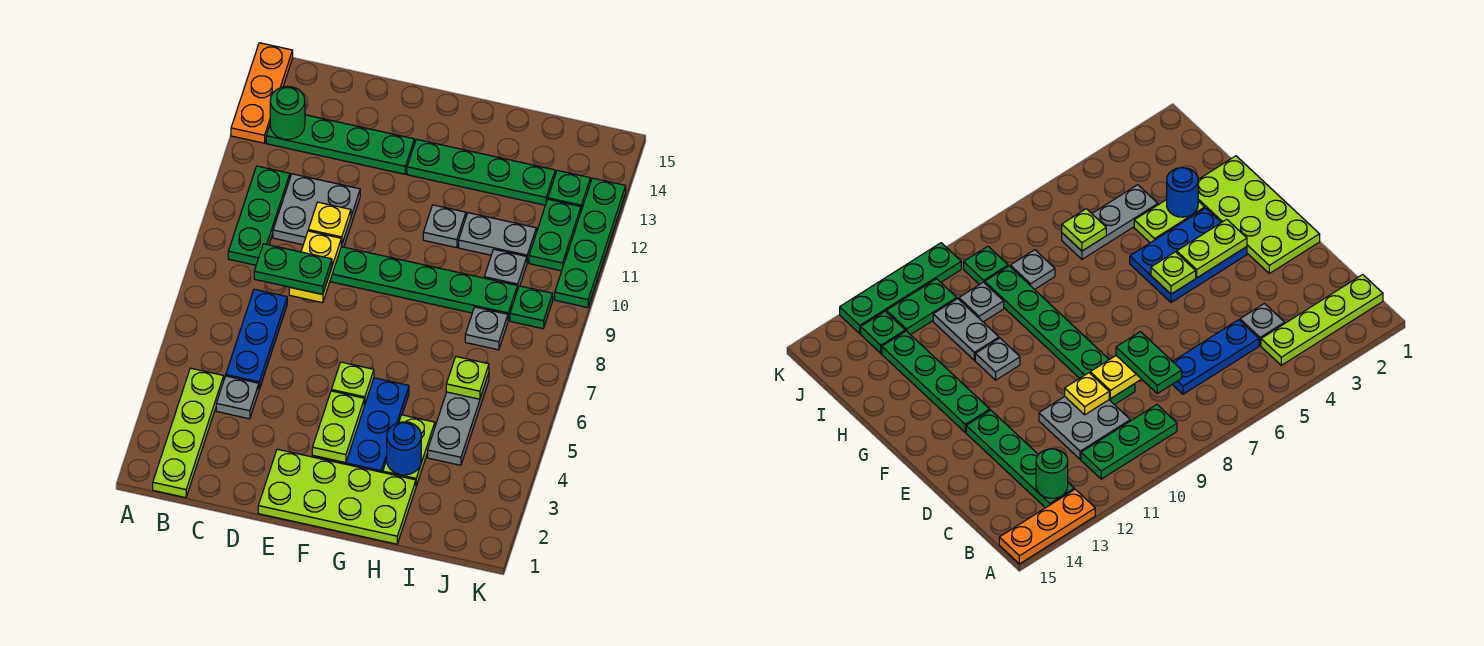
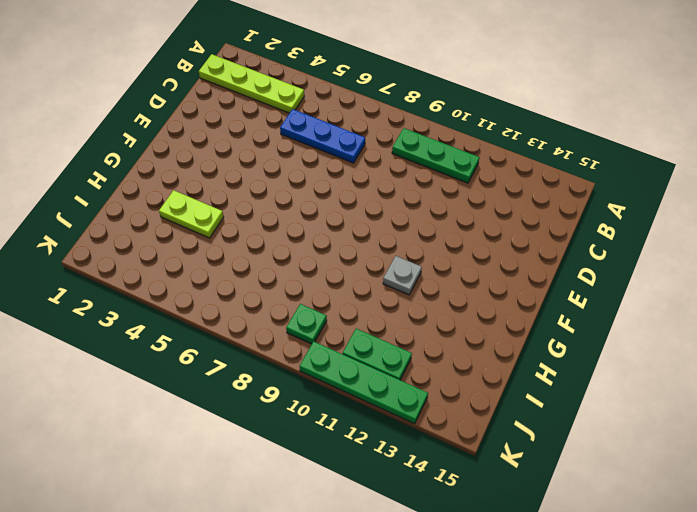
none -> orange 1x3 plate [231,43,293,143]
none -> green 1x4 plate [266,115,414,174]
none -> grey 1x1 plate [216,376,259,419]

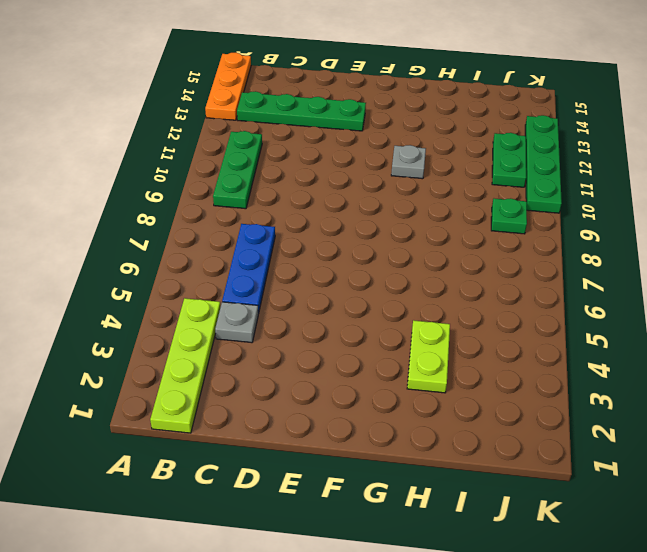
none -> grey 2x2 plate [273,174,360,247]
none -> green 1x6 plate [330,247,517,320]
none -> lime 2x4 plate [258,449,416,544]

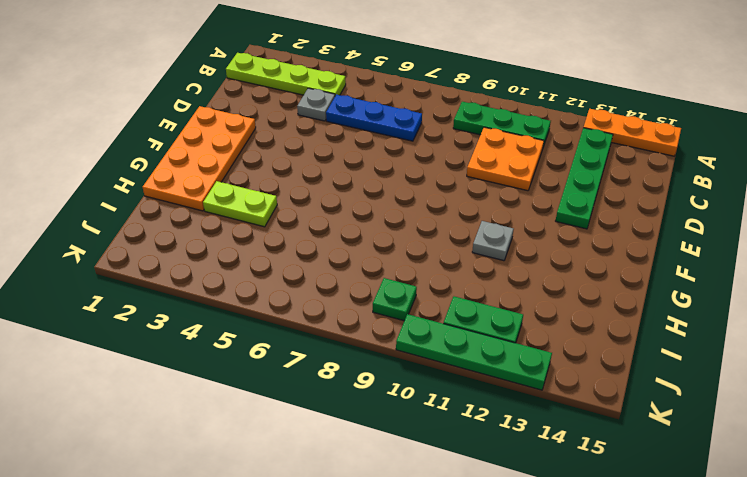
orange 2x2 plate [467,127,544,191] -> grey 2x2 plate [273,174,360,247]
orange 2x4 plate [143,106,256,211] -> lime 2x4 plate [258,449,416,544]
none -> green 1x6 plate [330,247,517,320]
none -> blue 2x3 plate [312,378,409,473]
none -> green 1x4 plate [407,139,555,205]

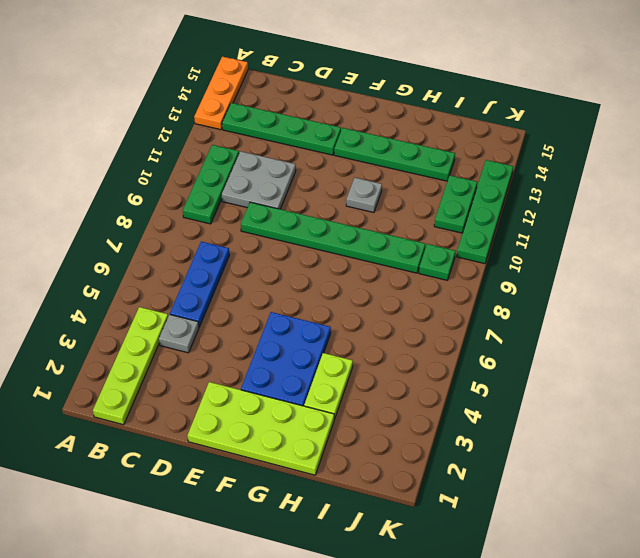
none -> grey 1x2 plate [459,213,536,262]
none -> grey 1x3 plate [428,373,489,465]
none -> grey 1x1 plate [465,307,508,350]

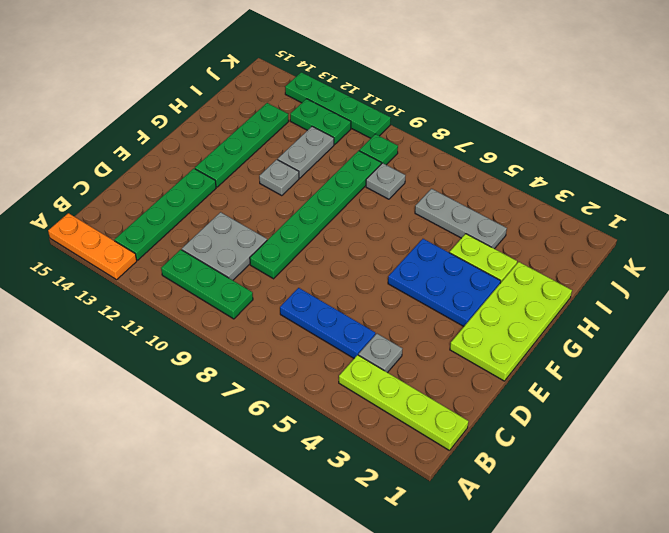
none -> grey 1x1 plate [484,249,527,290]
none -> green 1x1 plate [548,170,590,210]
none -> green 1x1 round brick [270,86,305,140]

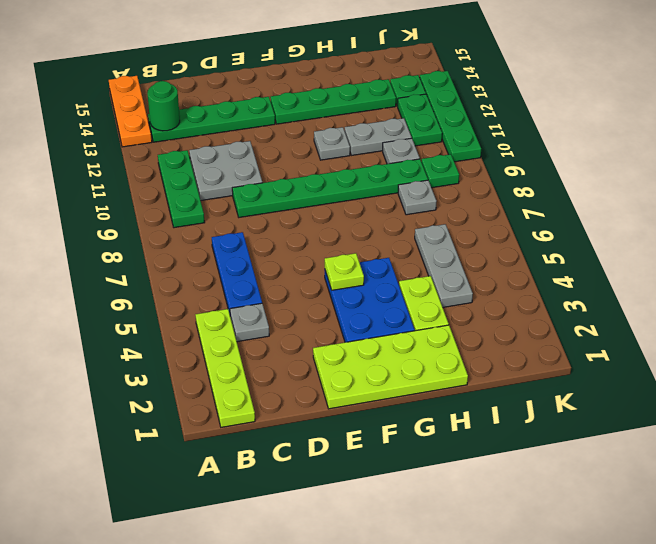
none -> yellow 1x2 plate [289,231,341,303]
none -> yellow 1x1 plate [308,202,351,245]
none -> lime 1x2 plate [312,391,364,463]

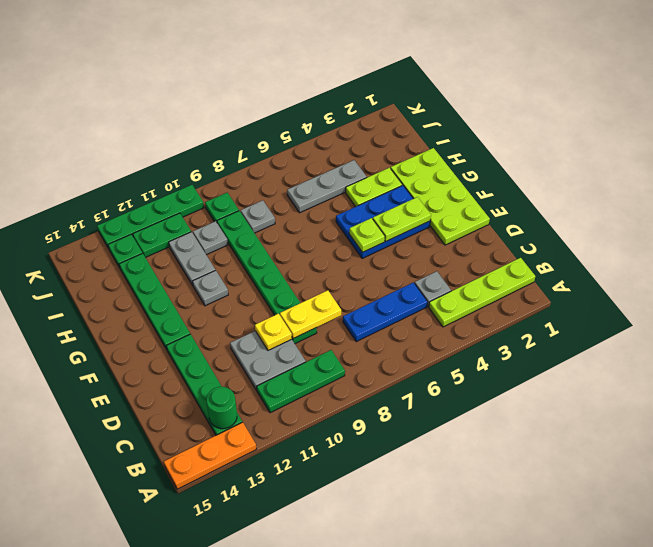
none -> blue 1x1 round brick [387,422,421,475]
none -> lime 1x1 plate [446,357,489,399]
none -> green 1x2 plate [254,244,332,294]

